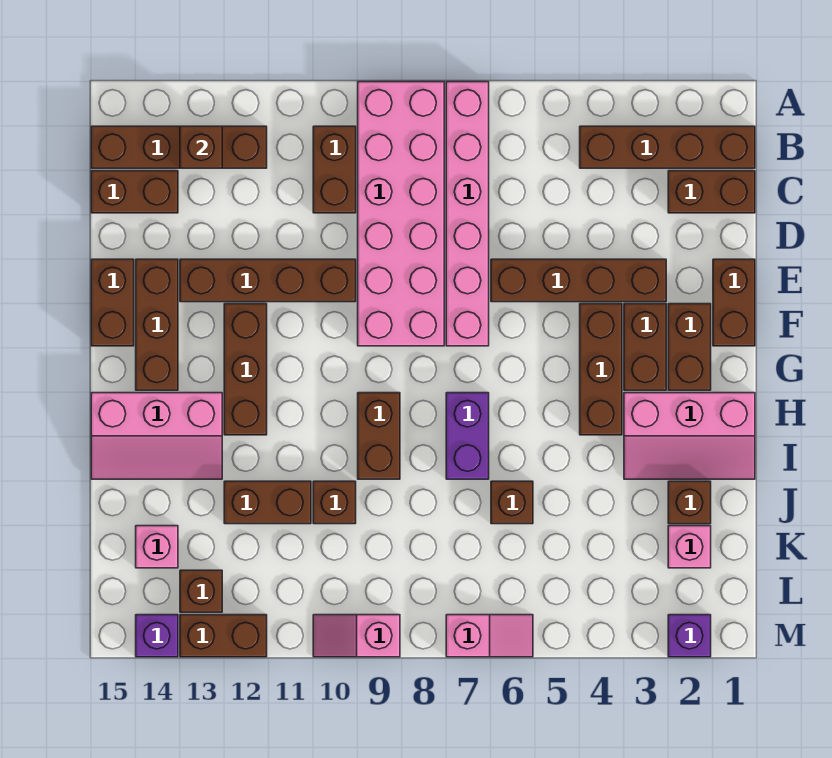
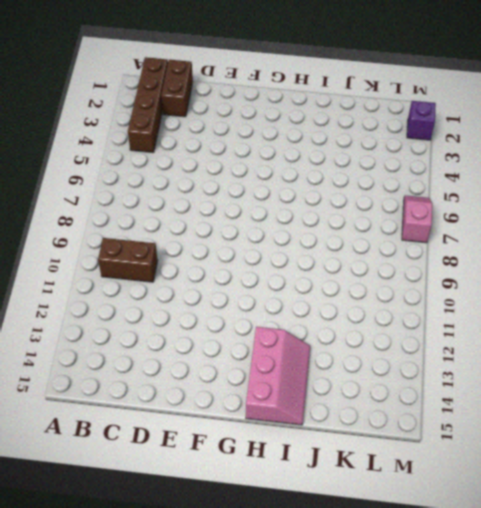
none -> pink 1x6 brick [446,82,489,346]
none -> pink 2x6 brick [358,82,444,346]
none -> brown 1x4 brick [91,126,267,168]
none -> brown 1x2 brick [91,171,178,213]

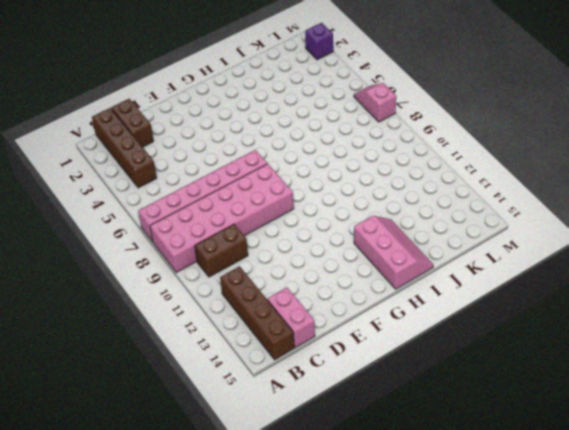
pink 1x2 brick [267,287,315,348] -> brown 1x2 brick [91,171,178,213]
none -> brown 1x2 brick [713,259,755,346]
none -> brown 1x4 brick [491,259,666,302]
none -> brown 1x4 brick [180,259,356,302]
none -> brown 1x3 brick [136,259,178,390]

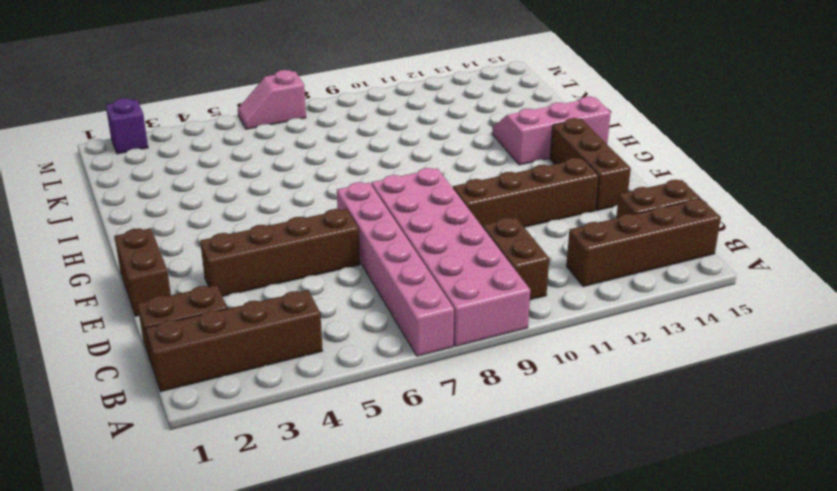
none -> brown 1x2 brick [91,259,134,346]
none -> brown 1x2 brick [668,304,711,390]
none -> brown 1x2 brick [624,304,666,390]
none -> brown 1x3 brick [580,304,622,435]

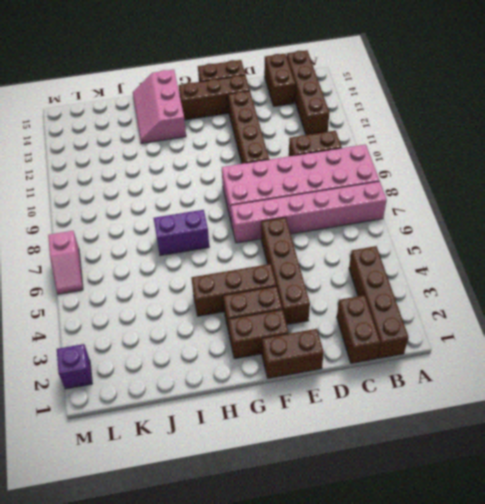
none -> brown 1x3 brick [224,304,267,435]
none -> pink 2x3 slope [624,393,755,479]
none -> brown 1x2 brick [358,393,400,479]
none -> brown 1x1 brick [668,481,711,524]

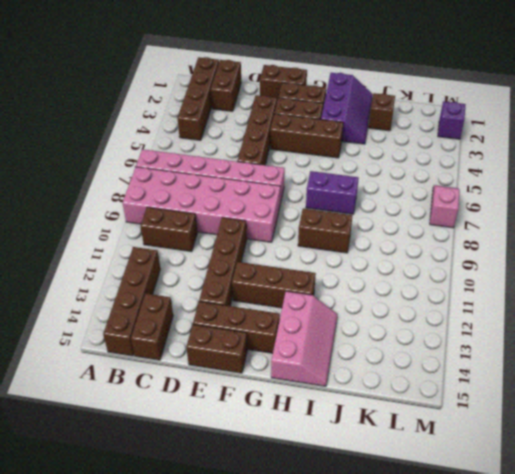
purple 2x3 slope [321,73,373,144] -> pink 2x3 slope [624,393,755,479]
none -> brown 1x1 brick [491,481,533,524]
none -> brown 1x1 brick [313,481,356,524]
none -> brown 1x2 brick [224,481,311,524]
none -> pink 1x1 brick [668,526,711,568]

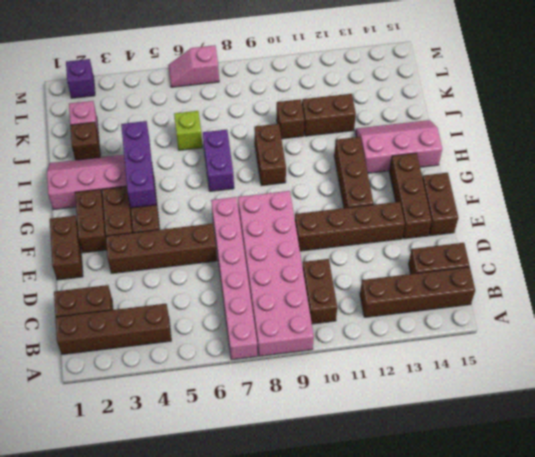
purple 1x3 brick [121,121,156,208] -> none
lime 1x1 brick [174,111,203,150] -> brown 1x1 brick [491,481,533,524]
none -> pink 1x1 brick [136,526,178,568]
none -> brown 1x1 brick [180,570,222,612]
none -> pink 1x2 slope [313,615,400,657]
none -> brown 1x2 brick [180,615,267,657]

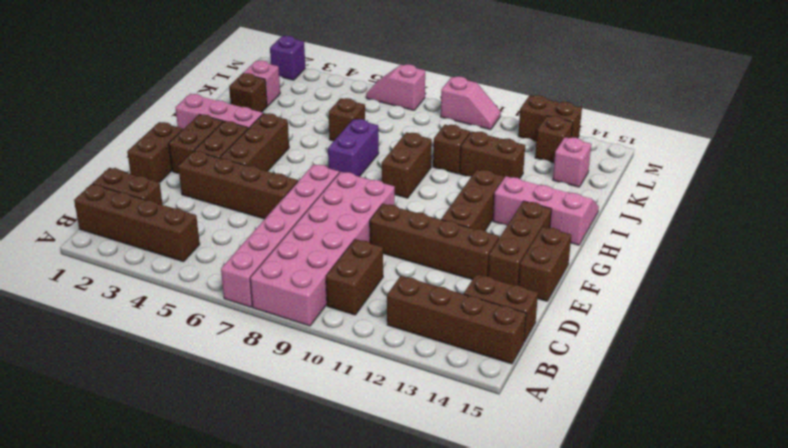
none -> purple 1x1 brick [136,615,178,657]
none -> brown 1x1 brick [180,126,222,168]

